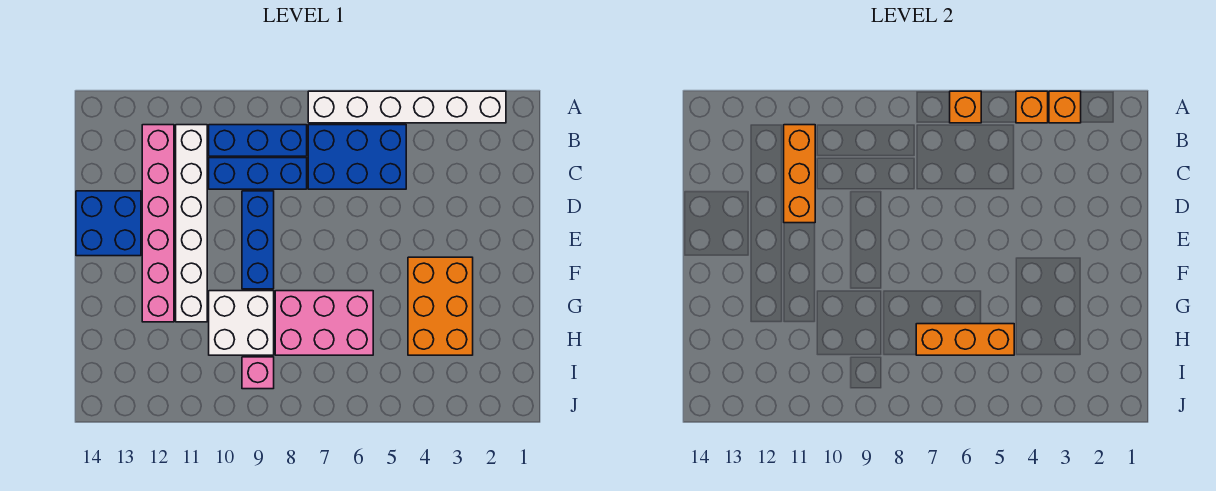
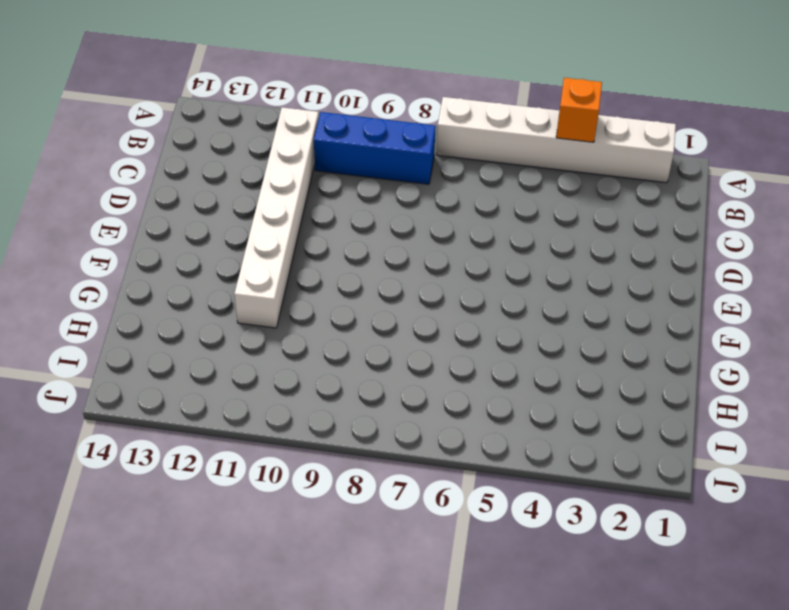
none -> blue 2x3 brick [308,125,406,189]
none -> pink 1x6 brick [142,125,174,322]
none -> blue 1x3 brick [209,158,307,189]

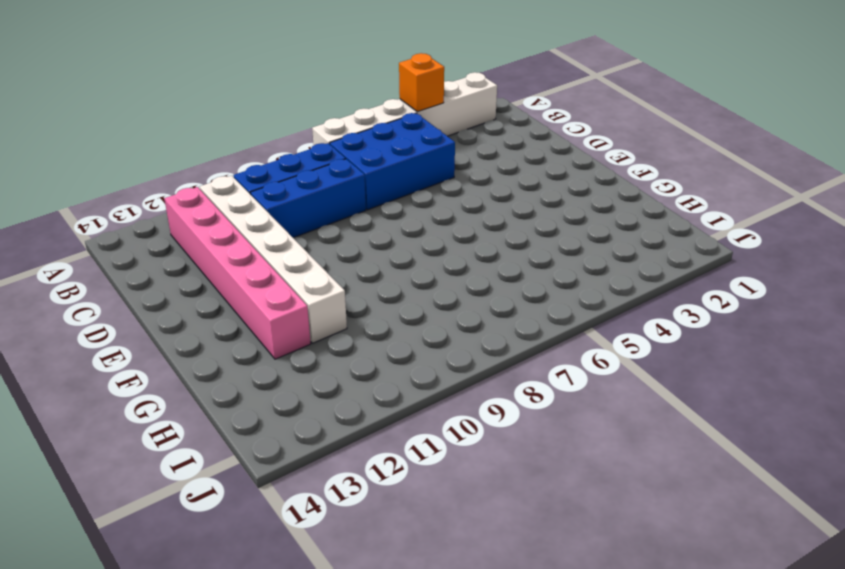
none -> blue 1x3 brick [242,191,274,289]
none -> blue 2x2 brick [76,191,141,256]
none -> orange 2x3 brick [408,257,473,355]

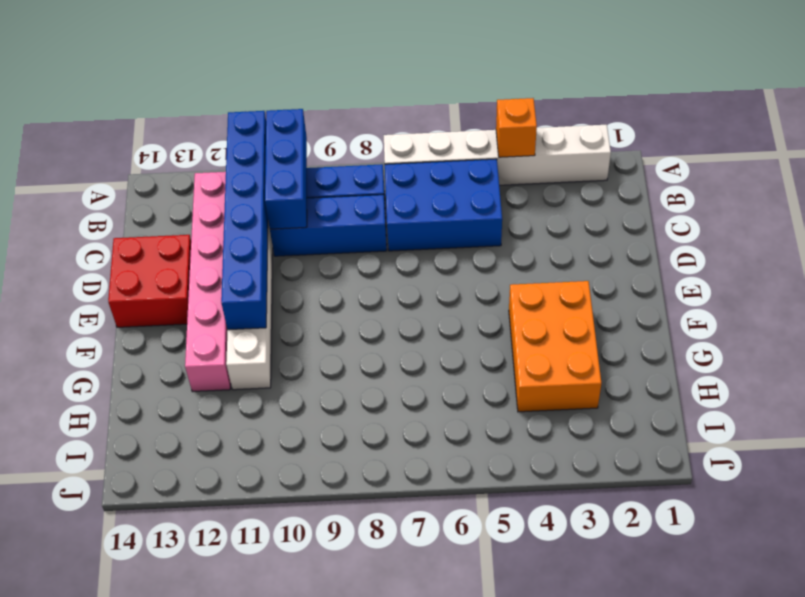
blue 1x3 brick [265,109,307,229] -> blue 1x3 brick moved to [242,191,274,289]
blue 1x6 brick [221,111,268,330] -> orange 1x3 brick [784,125,815,223]
red 2x2 brick [108,235,191,327] -> blue 2x2 brick [76,191,141,256]
none -> pink 2x3 brick [275,291,373,355]
none -> white 2x2 brick [209,291,274,355]
none -> pink 1x1 brick [242,357,274,389]

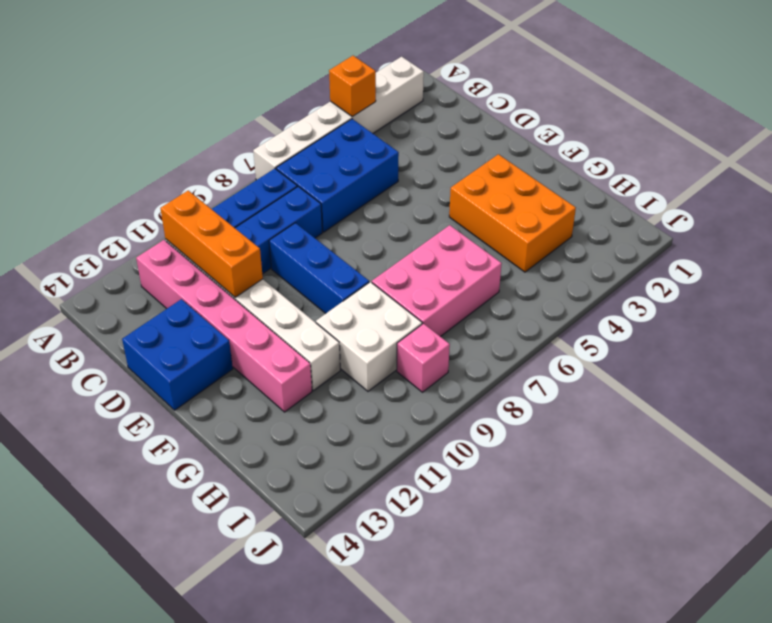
none -> orange 1x1 brick [1049,91,1081,123]
none -> orange 1x1 brick [950,91,981,123]
none -> orange 1x3 brick [916,324,1014,355]

